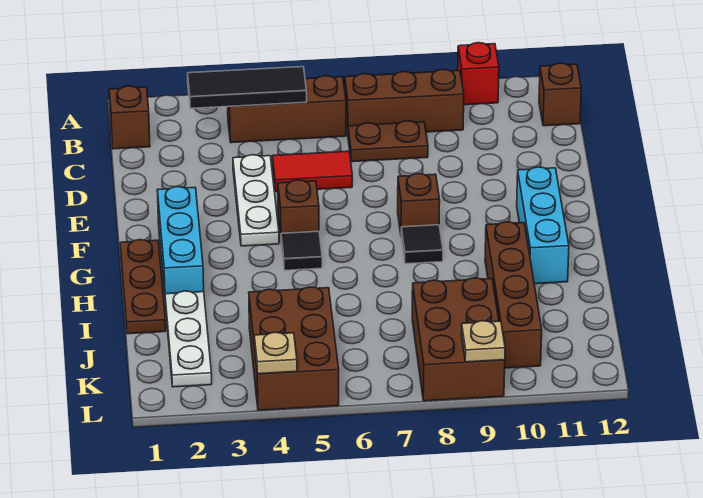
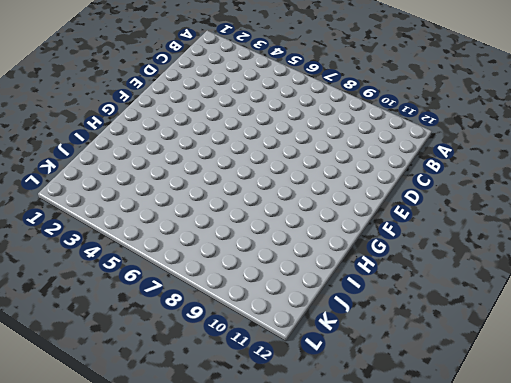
none -> red 1x1 brick [458,43,499,105]
none -> brown 1x1 brick [109,86,150,149]
none -> brown 1x3 brick [228,76,346,143]

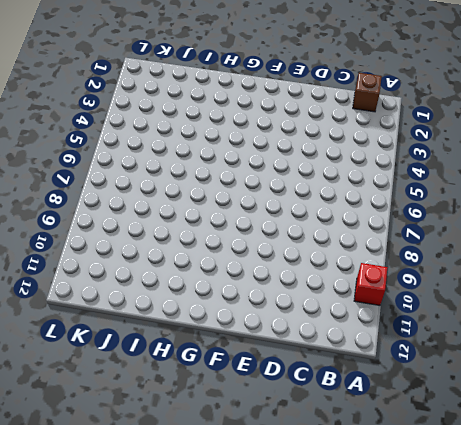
none -> brown 1x3 brick [228,76,346,143]
none -> brown 1x3 brick [345,69,464,134]
none -> brown 1x1 brick [539,63,581,126]

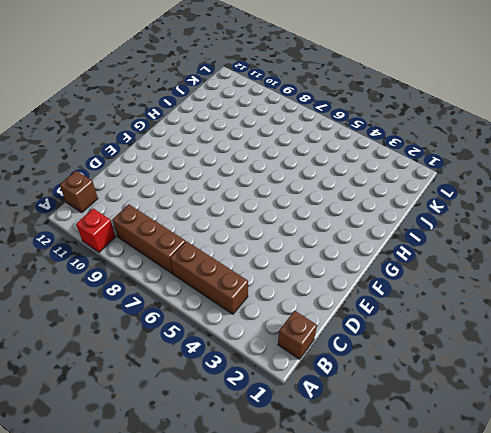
none -> brown 1x2 plate [348,121,428,162]
none -> white 1x3 plate [233,155,279,246]
none -> red 1x2 tile [272,151,352,192]

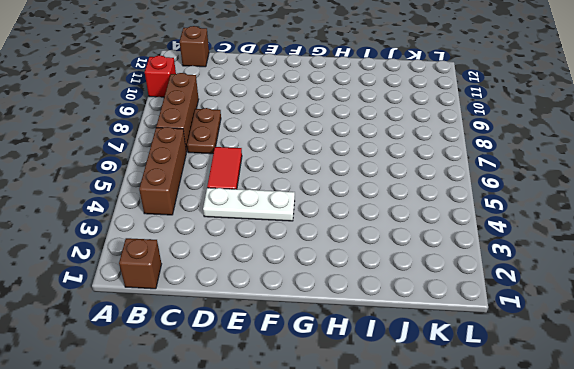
none -> cyan 1x3 brick [157,187,204,295]
none -> brown 1x1 brick [278,180,319,239]
none -> brown 1x1 brick [398,174,440,233]

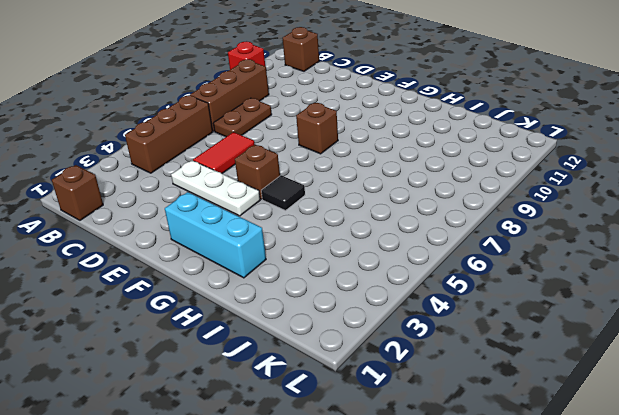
none -> cyan 1x3 brick [517,167,569,284]
none -> brown 1x3 plate [120,240,166,334]
none -> black 1x1 tile [401,225,443,264]

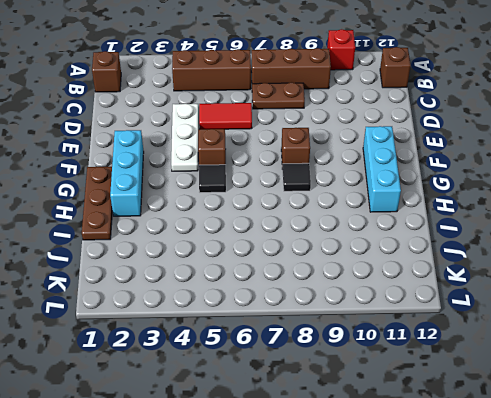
none -> brown 1x4 brick [485,222,542,368]
none -> white 1x3 plate [165,291,212,387]
none -> brown 2x3 brick [249,287,339,410]

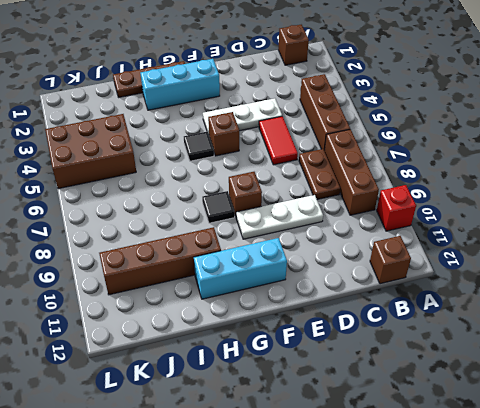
white 1x3 plate [236,195,323,239] -> white 1x3 plate moved to [165,291,212,387]
none -> brown 2x3 brick [412,278,505,401]
none -> black 1x3 tile [188,67,307,108]
none -> tan 1x1 plate [254,332,297,374]

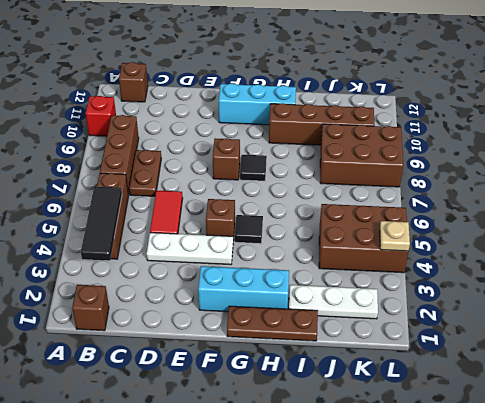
none -> tan 1x1 plate [461,321,505,362]

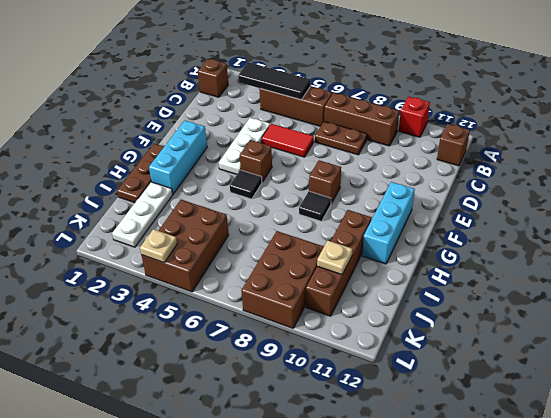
tan 1x1 plate [317,240,352,275] -> tan 1x1 plate moved to [461,321,505,362]

